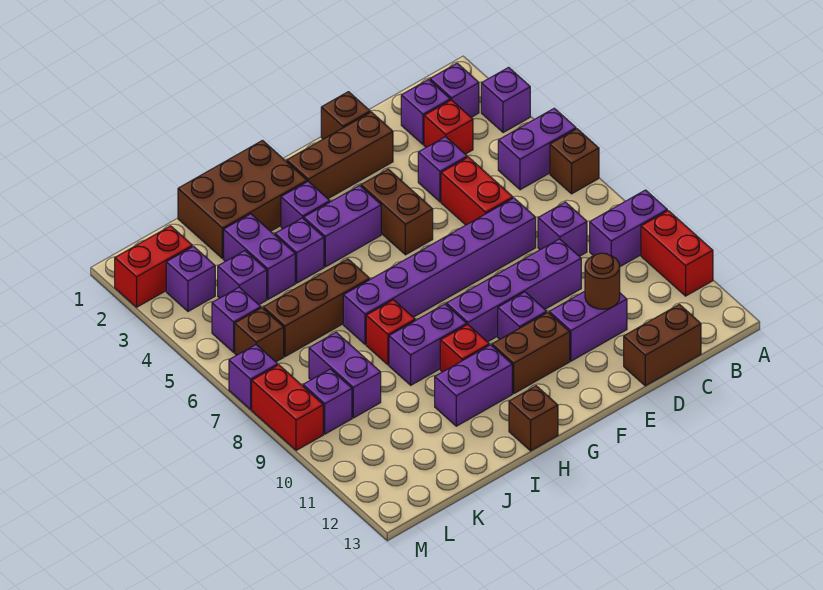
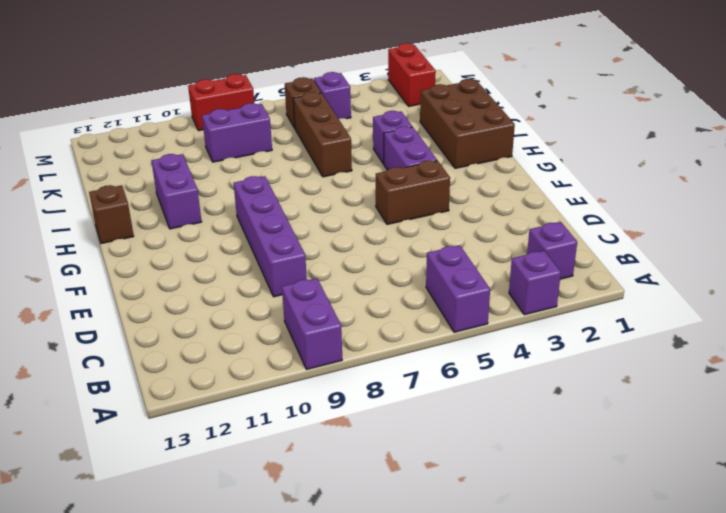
none -> brown 1x1 brick [550,129,599,194]
none -> red 1x2 brick [641,211,713,296]
none -> purple 1x1 brick [401,80,450,145]
none -> red 1x1 brick [424,100,473,154]

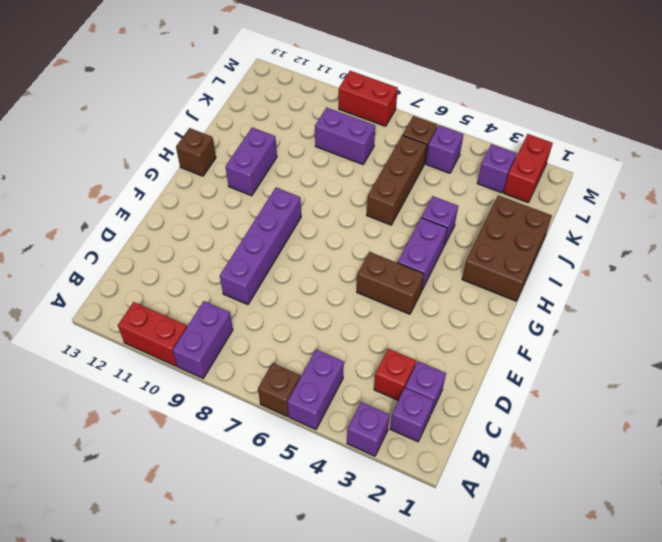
none -> purple 1x1 brick [538,202,587,256]
none -> brown 1x2 brick [624,304,701,386]
none -> purple 1x1 brick [418,137,467,202]
none -> red 1x2 brick [441,157,513,225]

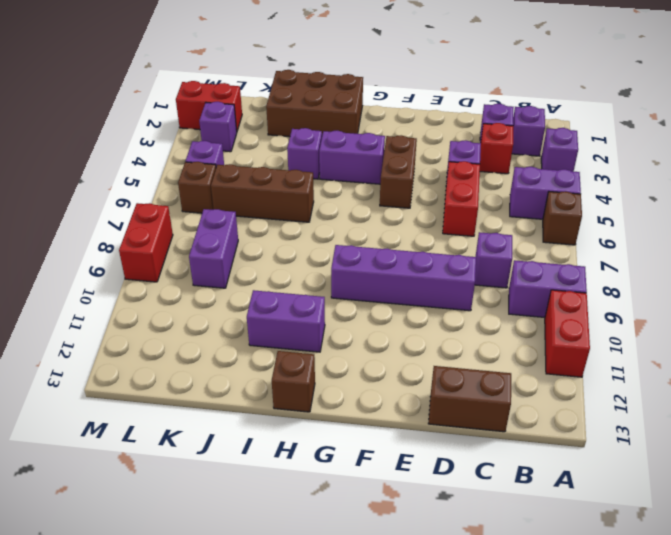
none -> purple 1x6 brick [343,198,536,344]
none -> purple 1x2 brick [549,291,627,361]
none -> brown 1x1 brick [321,92,370,139]
none -> brown 1x3 brick [287,112,393,199]

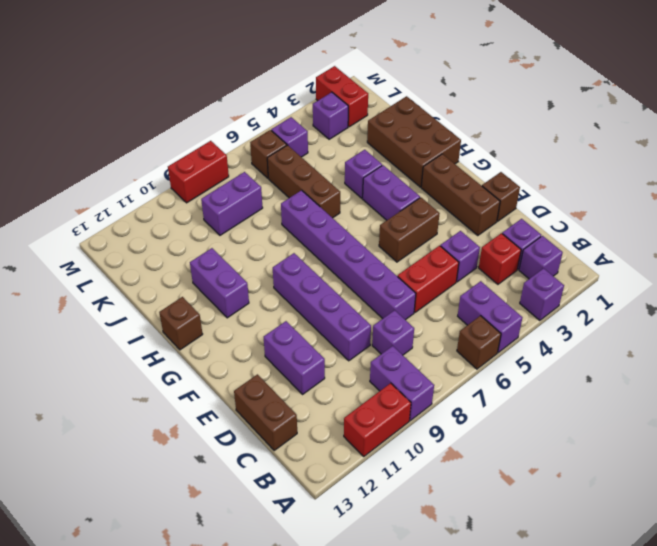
none -> purple 1x1 brick [498,292,547,339]
none -> brown 1x2 brick [492,312,570,393]
none -> purple 1x1 brick [281,182,330,229]
none -> purple 1x2 brick [389,304,467,385]

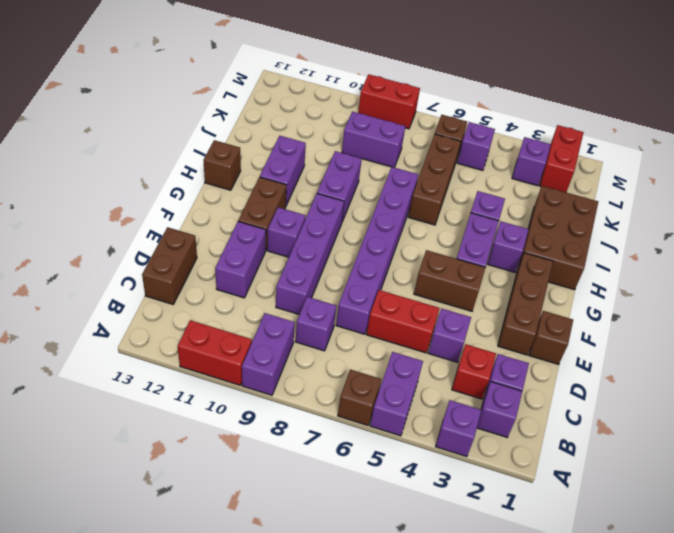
none -> red 1x1 brick [440,324,489,372]
none -> red 1x1 brick [366,300,415,365]
none -> purple 1x2 brick [224,214,295,299]
none -> purple 1x1 brick [218,251,267,305]

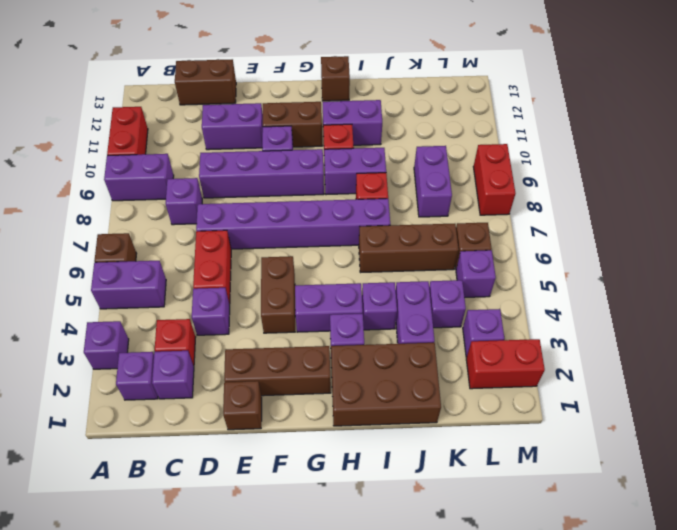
none -> purple 1x1 brick [303,369,352,434]
none -> purple 1x1 brick [229,345,278,409]
none -> brown 1x1 round brick [585,253,620,309]

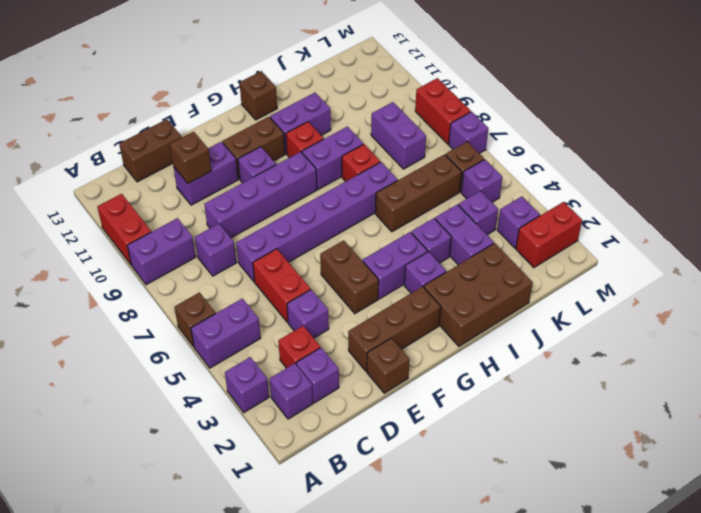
brown 1x1 brick [170,132,211,184] -> brown 1x1 round brick [585,253,620,309]
none -> purple 1x1 brick [303,369,352,434]

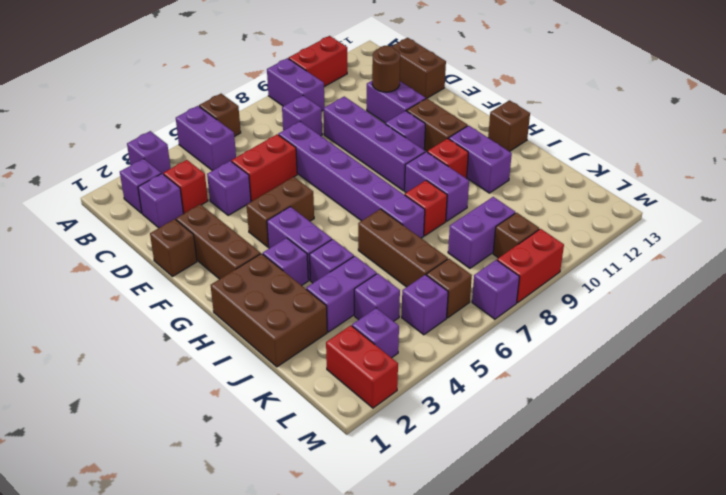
brown 1x1 brick [493,213,539,258] -> purple 1x1 brick [303,369,352,434]

